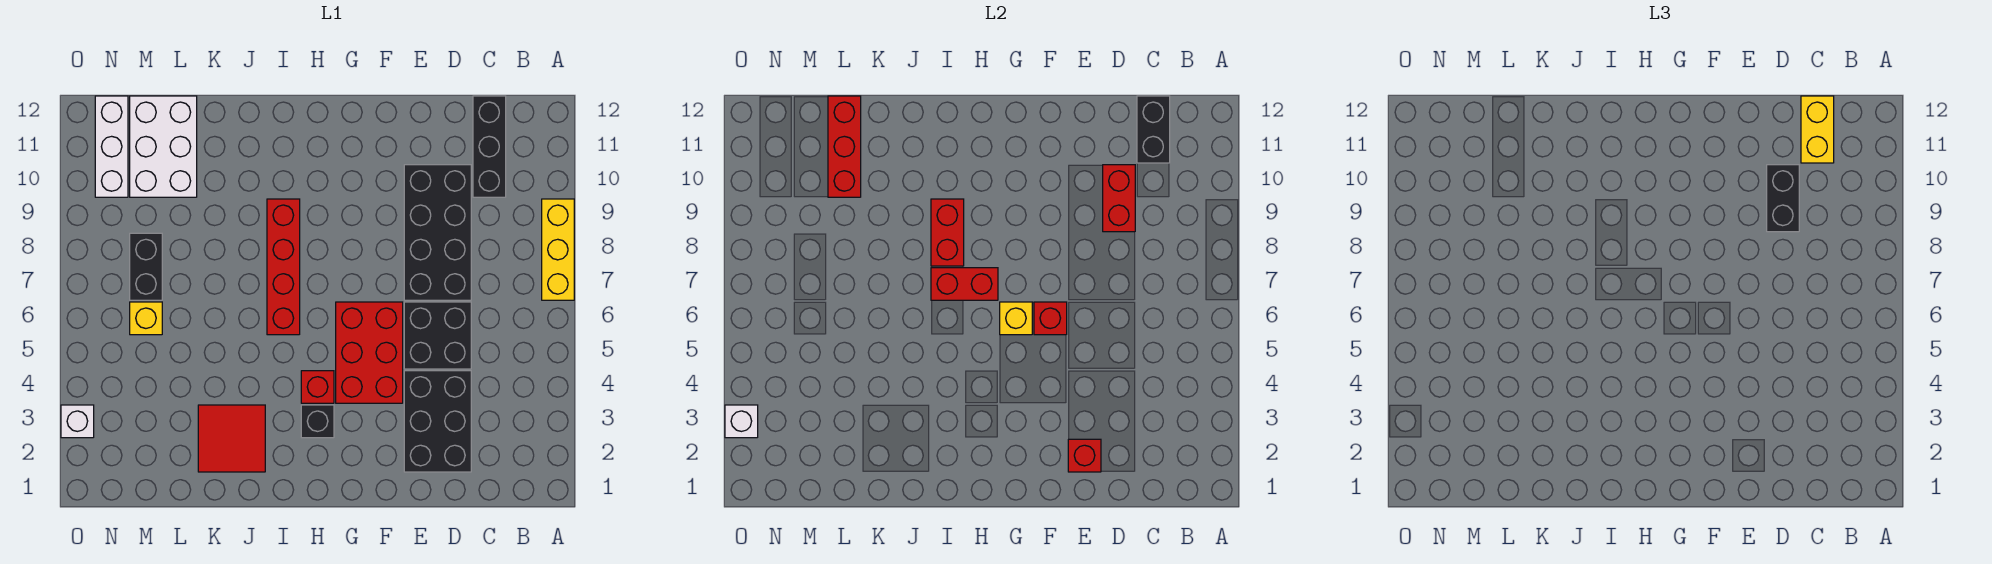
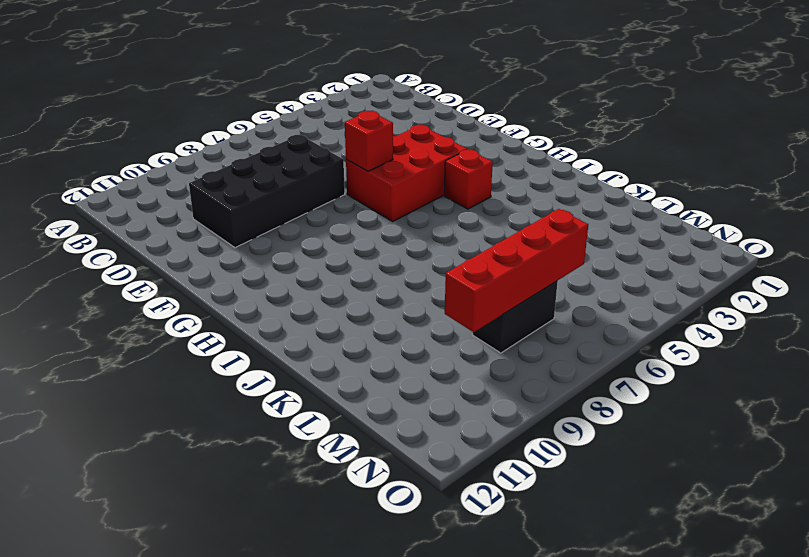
red 1x4 brick [445,209,588,332] -> red 1x4 brick moved to [267,199,300,335]
none -> yellow 1x3 brick [542,199,574,300]
none -> black 1x3 brick [473,96,506,197]
none -> black 2x3 brick [404,371,471,472]

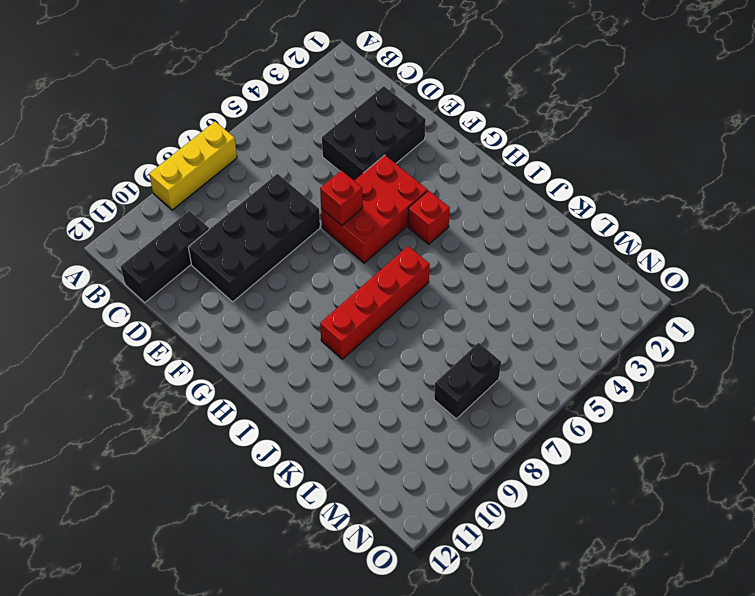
none -> black 2x2 brick [404,302,471,369]
none -> black 1x1 brick [301,405,334,438]
none -> red 2x2 tile [198,405,265,472]

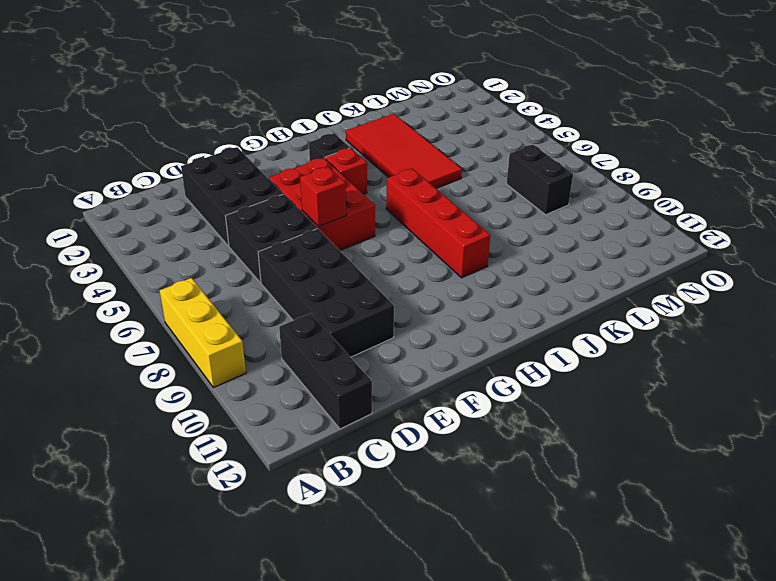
red 2x4 tile [346,114,462,188] -> red 2x2 tile [198,405,265,472]
none -> white 2x3 brick [130,96,197,197]
none -> yellow 1x1 brick [130,302,162,335]
none -> white 1x3 brick [95,96,128,197]

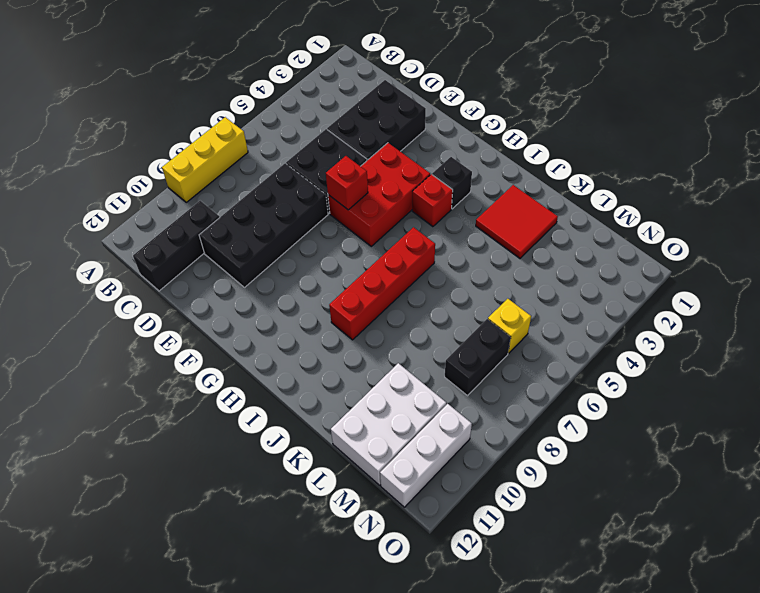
none -> white 1x1 brick [61,405,94,438]
none -> black 1x2 brick [1137,96,1170,163]
none -> red 1x2 brick [1103,165,1135,232]

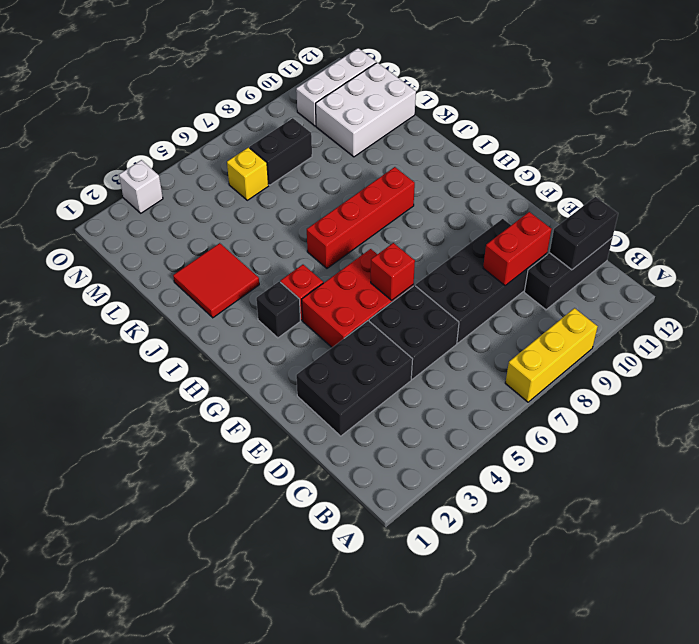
none -> red 1x1 brick [1068,439,1101,472]
none -> yellow 1x1 brick [1000,302,1032,335]
none -> red 1x2 brick [931,268,998,300]

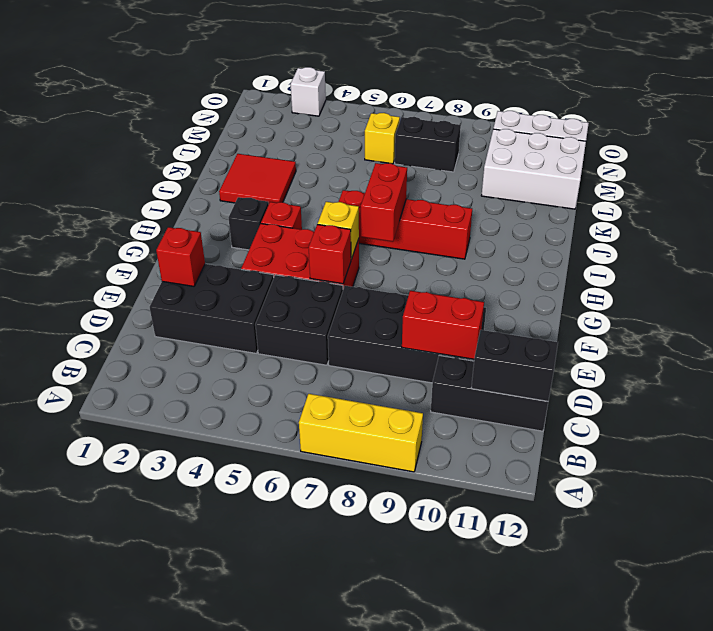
none -> red 1x2 brick [931,199,964,266]
none -> red 1x3 brick [828,96,861,197]
none -> white 1x1 brick [725,405,758,438]

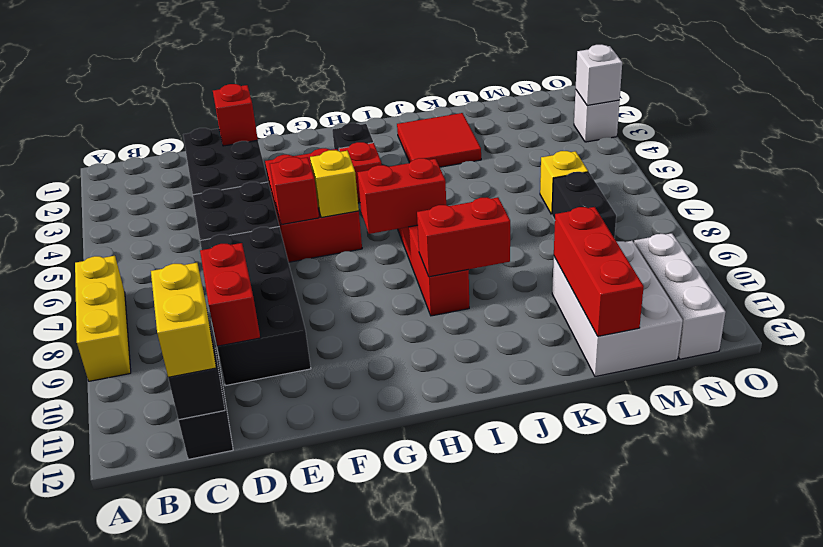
red 1x2 brick [417,197,510,277] -> red 1x2 brick turned to [931,199,964,266]
none -> black 1x2 brick [1767,165,1799,232]

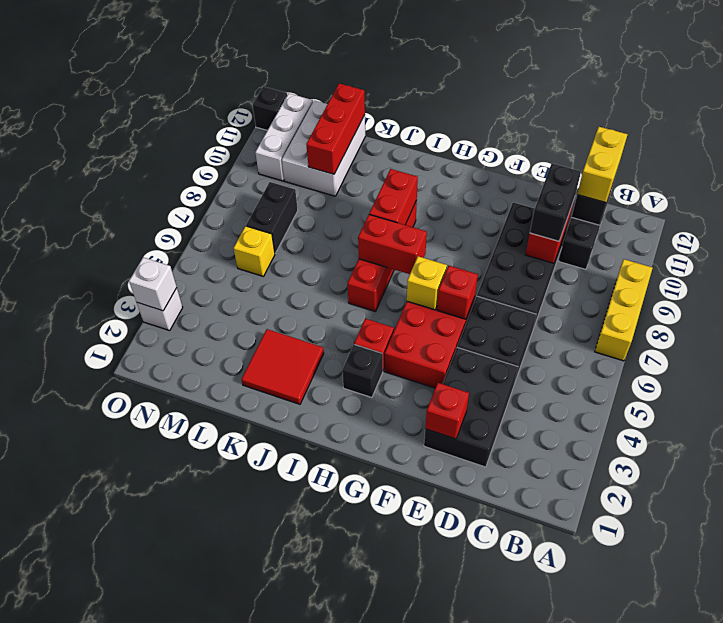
black 1x1 brick [253,86,287,130] -> none

